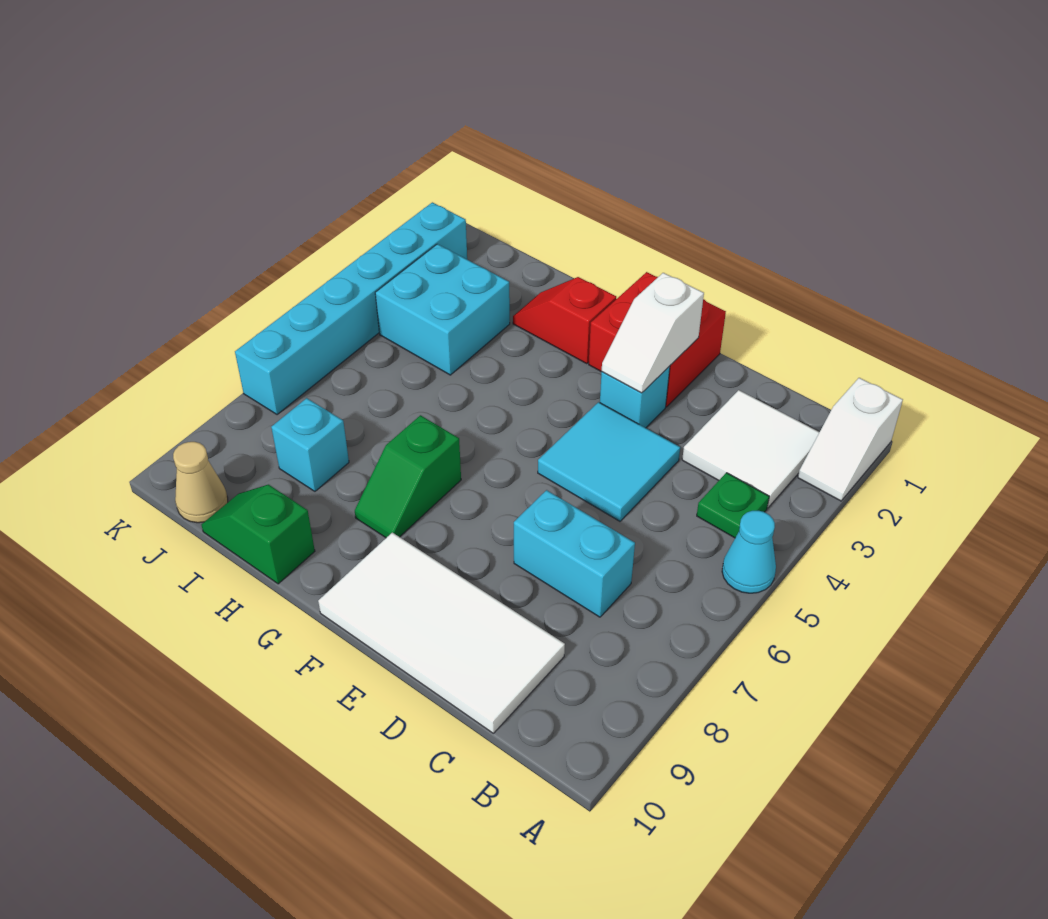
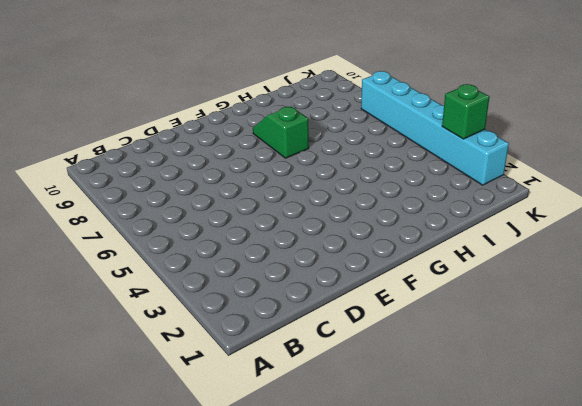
green 1x1 brick [442,84,489,139] -> none
none -> white 1x2 slope [798,378,903,501]
none -> cyan 1x1 cone [722,511,776,593]
none -> white 2x2 tile [682,390,819,508]

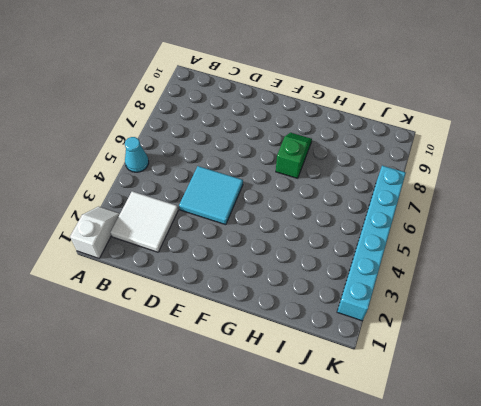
none -> green 1x1 plate [697,473,769,538]
none -> cyan 1x2 brick [514,490,635,617]
none -> white 2x4 tile [318,533,565,733]

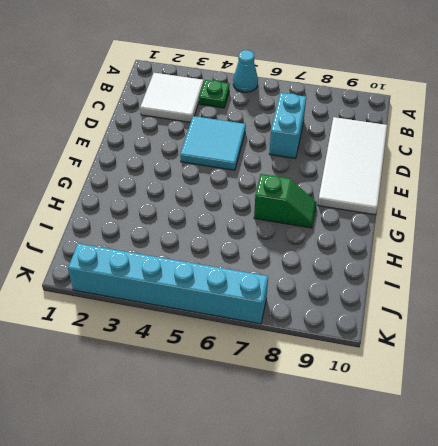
none -> white 1x2 slope [798,378,903,501]
none -> red 2x2 brick [589,272,726,407]
none -> cyan 1x1 brick [600,366,670,428]

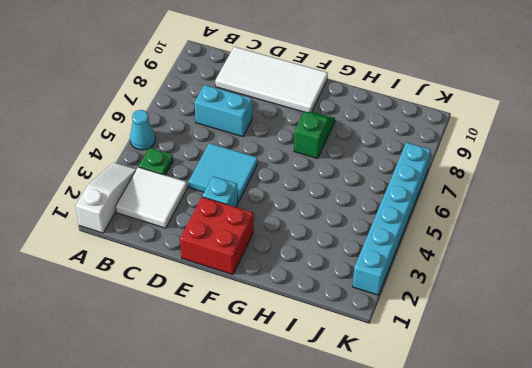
white 1x3 slope [76,163,137,233] -> white 1x2 slope [798,378,903,501]
none -> red 1x2 slope [513,277,616,364]
none -> green 1x2 slope [201,485,315,584]
none -> cyan 2x2 brick [375,244,510,375]

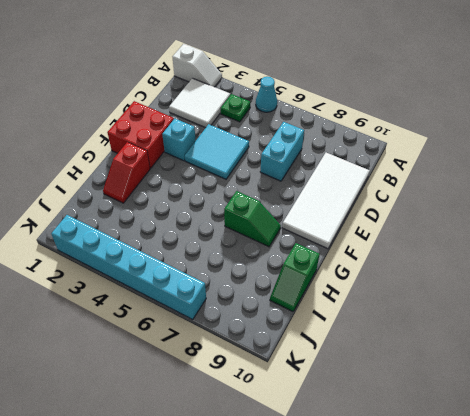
none -> cyan 2x2 brick [375,244,510,375]
none -> cyan 1x1 brick [271,398,349,491]
none -> tan 1x1 cone [173,442,228,523]

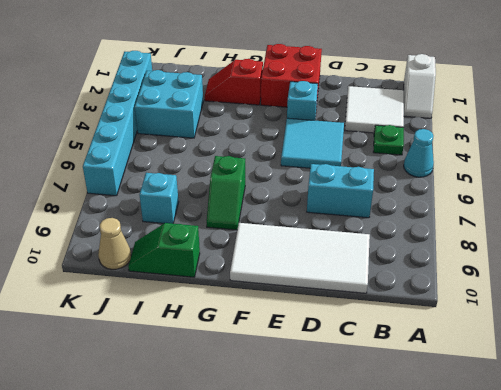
none -> white 1x2 slope [602,273,704,393]

